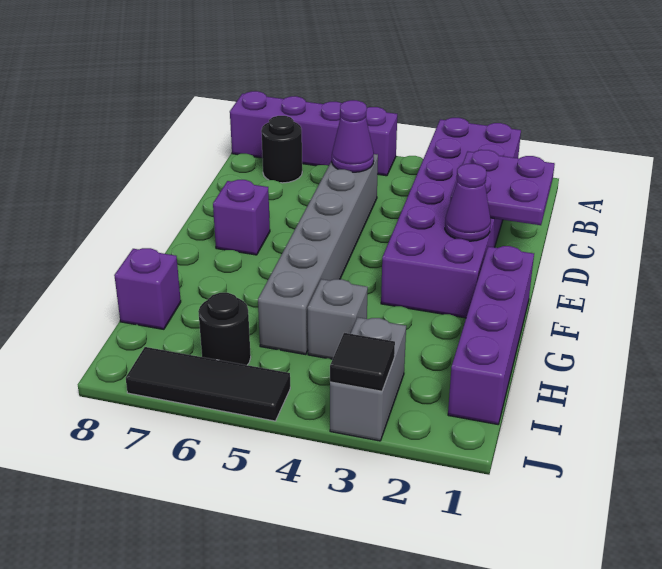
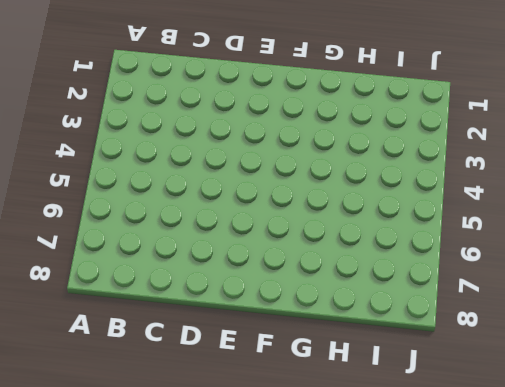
none -> purple 2x6 brick [381,118,521,318]
none -> purple 1x4 brick [230,91,397,176]
none -> black 1x1 round brick [261,116,302,183]

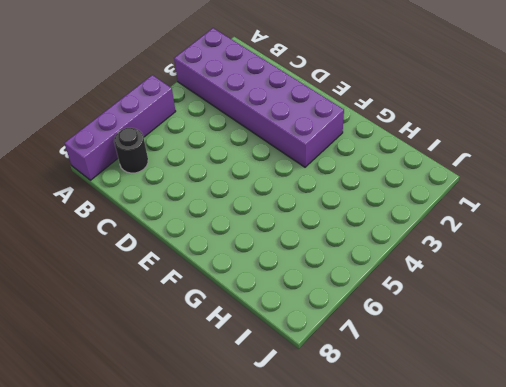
none -> grey 1x6 brick [258,154,378,354]
none -> purple 1x1 brick [213,180,270,255]
none -> purple 1x4 brick [448,246,534,424]

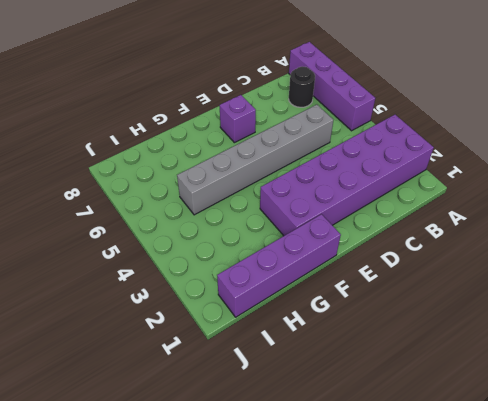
none -> grey 1x1 brick [307,279,368,359]
none -> purple 1x1 brick [114,248,181,329]
none -> grey 1x2 brick [330,317,406,441]

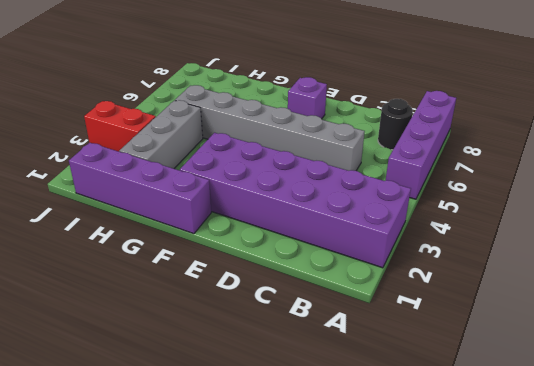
grey 1x3 brick [119,100,203,169] -> grey 1x1 brick [307,279,368,359]
red 1x2 brick [84,101,156,151] -> grey 1x2 brick [330,317,406,441]
none -> purple 1x1 brick [114,248,181,329]
none -> black 1x1 round brick [198,293,251,365]
none -> black 1x3 tile [126,347,290,421]

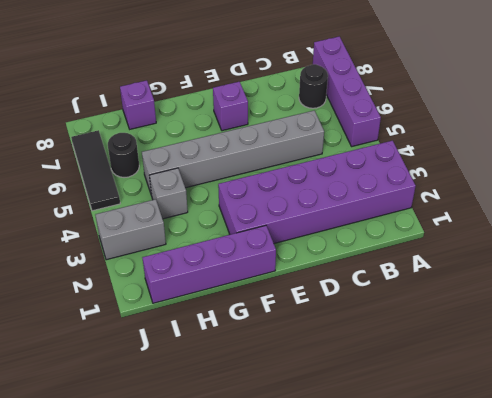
none -> purple 2x2 plate [451,150,555,225]
none -> purple 1x1 cone [332,100,374,172]
none -> purple 1x1 cone [445,164,491,241]

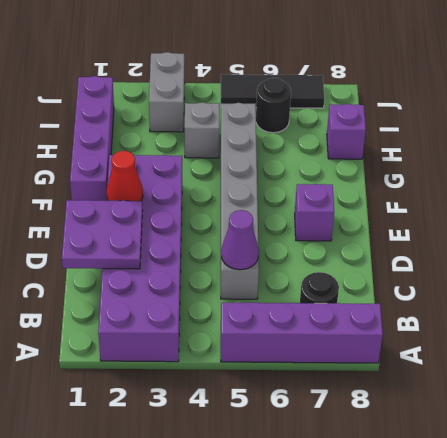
red 1x1 cone [107,151,143,201] -> purple 1x1 cone [445,164,491,241]
none -> black 1x1 tile [330,333,395,391]

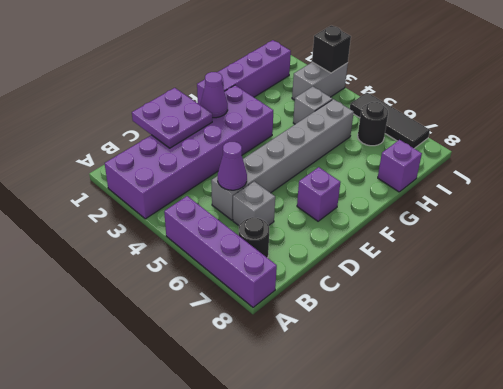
grey 1x1 brick [233,181,275,226] -> none
black 1x1 brick [312,25,351,73] -> black 1x1 tile [330,333,395,391]

